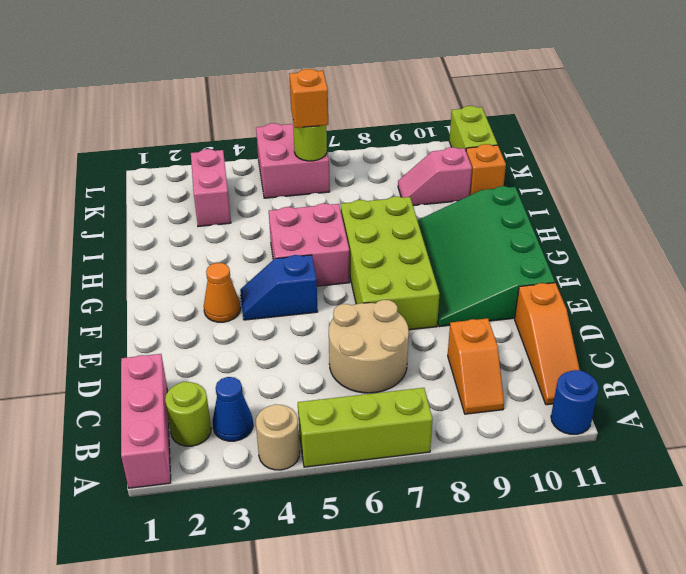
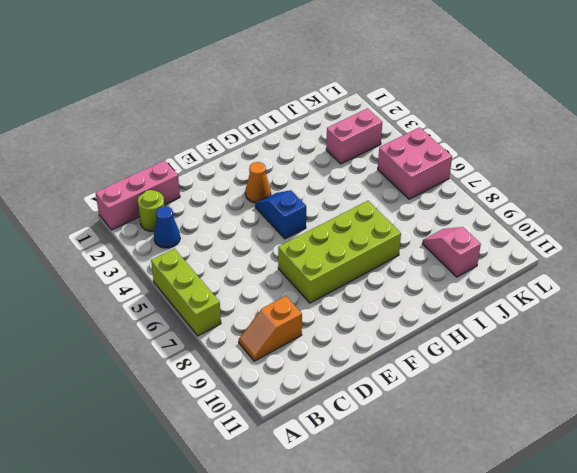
none -> tan 1x1 round brick [256,404,300,470]
none -> blue 1x1 round brick [551,370,599,434]
none -> orange 1x3 slope [515,283,580,405]

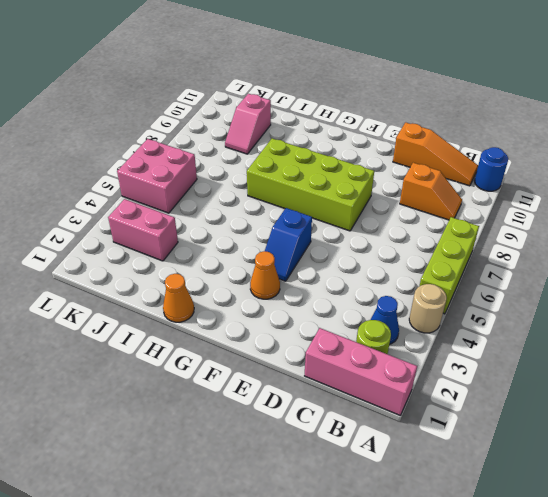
orange 1x1 cone [163,274,194,322] -> none
none -> tan 2x2 round brick [329,300,409,393]
none -> green 3x4 slope [417,186,555,327]
none -> pink 2x2 brick [269,203,350,286]

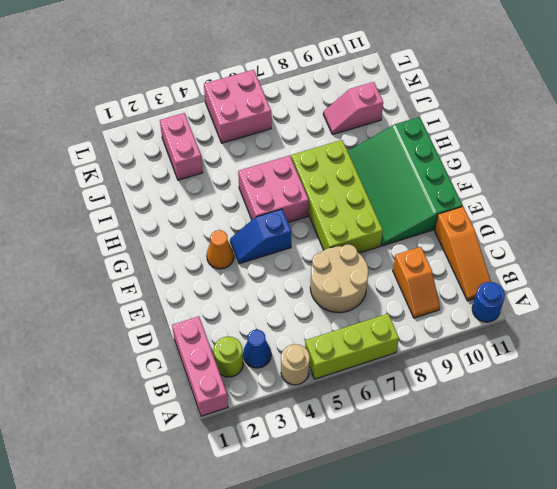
none -> orange 1x1 brick [466,144,506,195]
none -> lime 1x2 brick [449,106,498,150]
none -> lime 1x1 round brick [293,121,327,161]

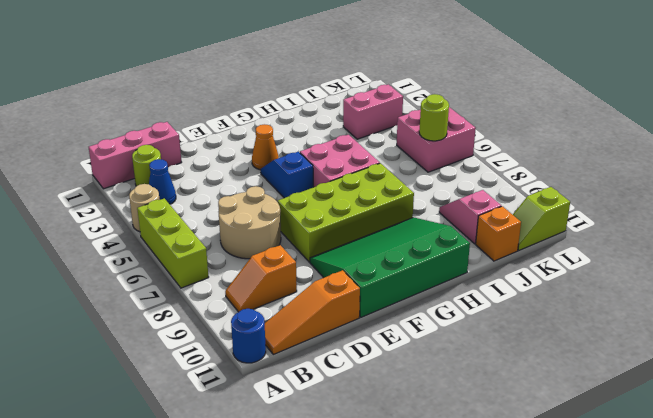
lime 1x2 slope [513,187,570,250] -> lime 1x2 brick [449,106,498,150]
none -> orange 1x1 brick [290,69,328,128]

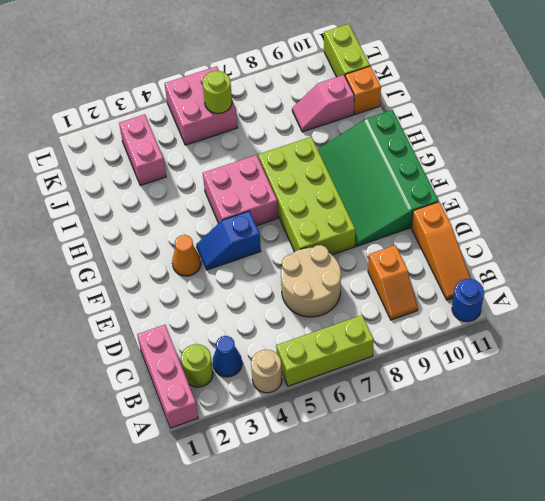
none -> orange 1x1 brick [290,69,328,128]

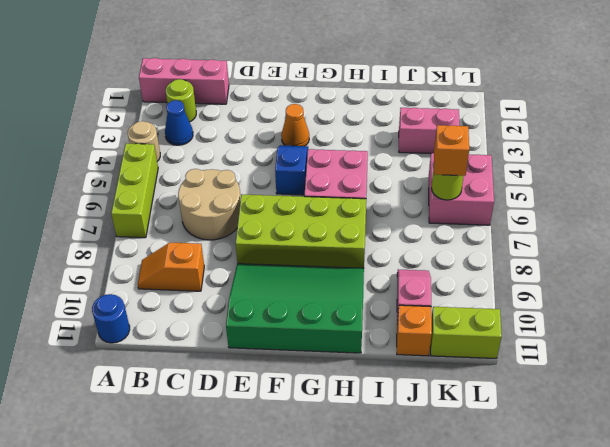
none -> orange 1x3 slope [515,283,580,405]

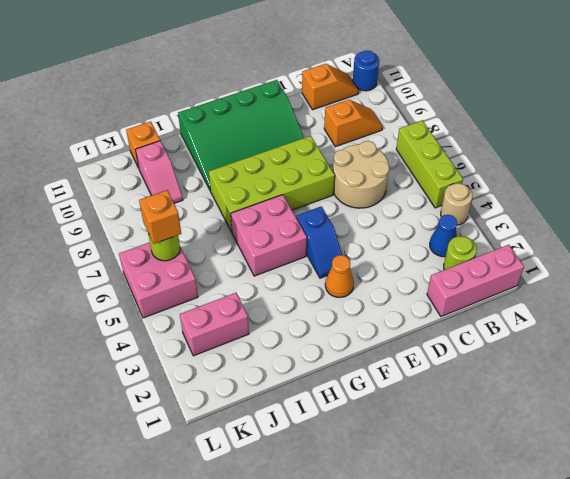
orange 1x2 slope [302,64,359,110] -> orange 1x3 slope [515,283,580,405]
none -> lime 1x2 brick [449,106,498,150]

